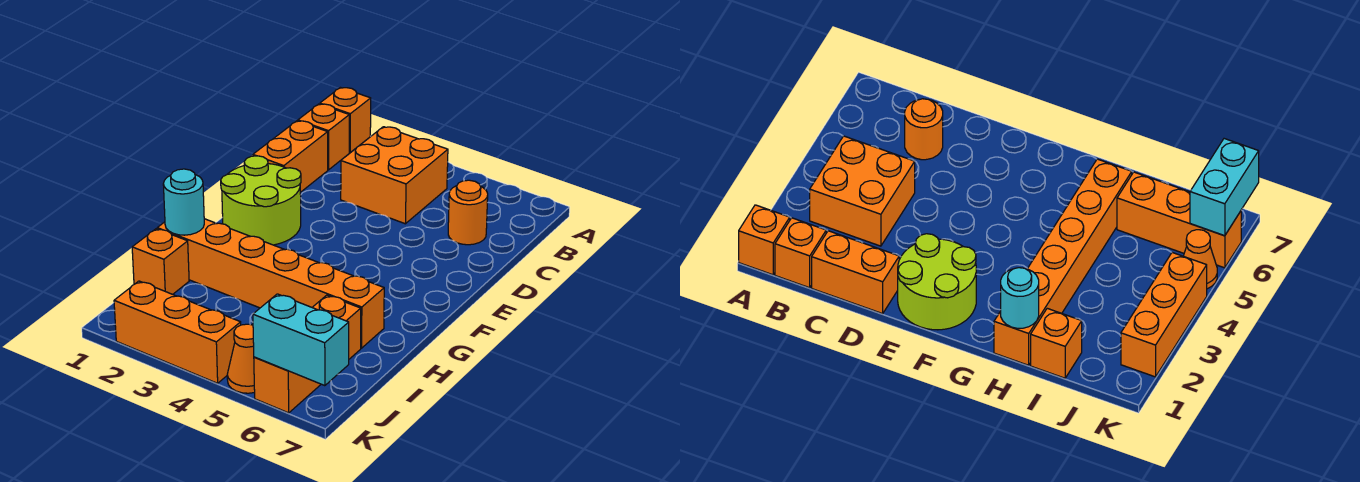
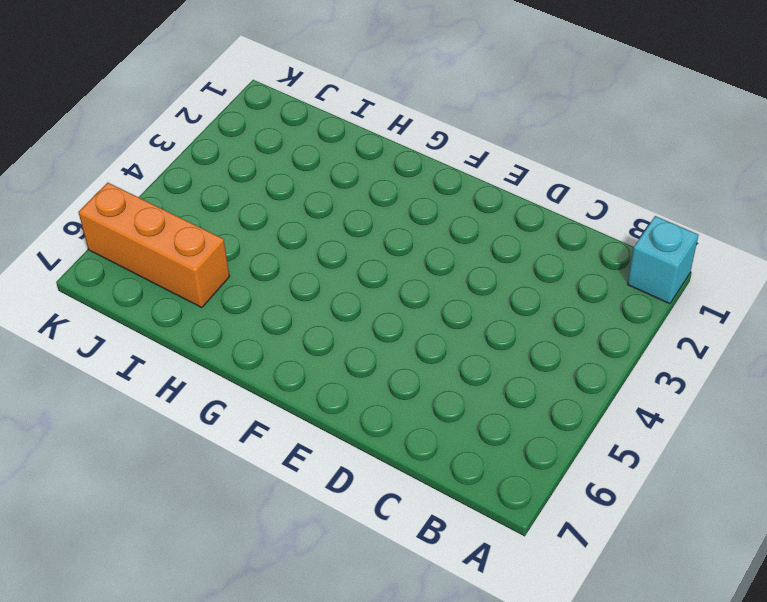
cyan 1x1 brick [627,216,699,304] -> orange 1x1 brick [320,88,371,153]
none -> orange 1x1 brick [298,104,349,170]
none -> orange 2x2 brick [341,127,448,224]
none -> orange 1x2 brick [253,121,328,192]

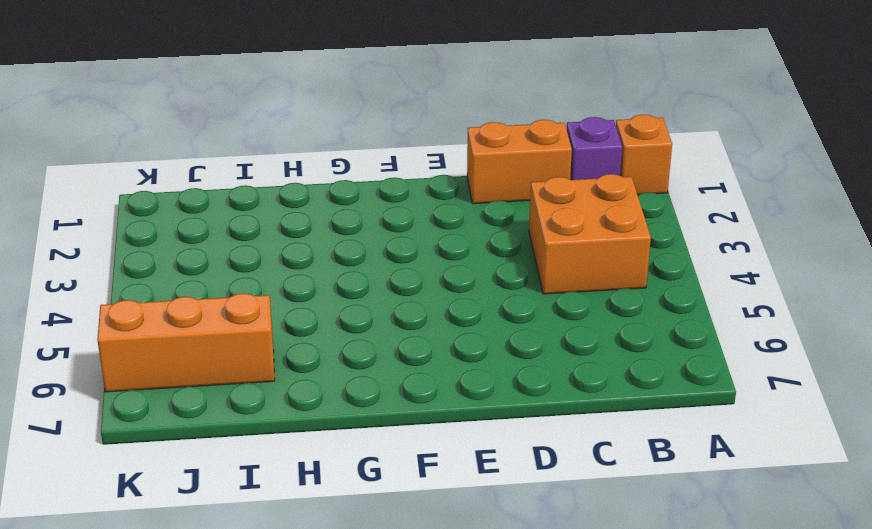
purple 1x1 brick [567,117,622,180] -> orange 1x1 brick [298,104,349,170]
none -> orange 1x1 round brick [448,180,488,245]
none -> lime 2x2 round brick [221,156,301,245]
none -> orange 1x6 brick [157,219,384,348]

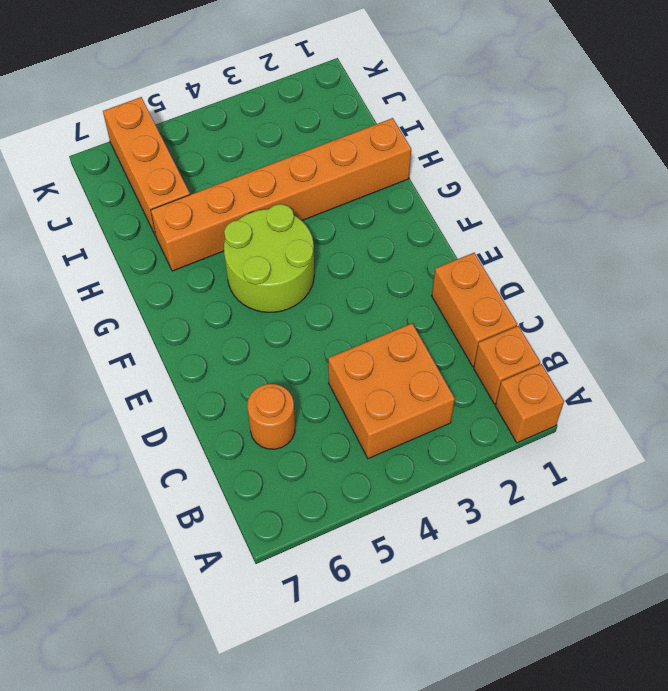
lime 2x2 round brick [224,204,314,313] -> lime 2x2 round brick moved to [221,156,301,245]
none -> orange 1x1 brick [132,229,189,294]
none -> orange 1x3 brick [114,281,241,383]
none -> orange 1x1 cone [227,324,255,393]

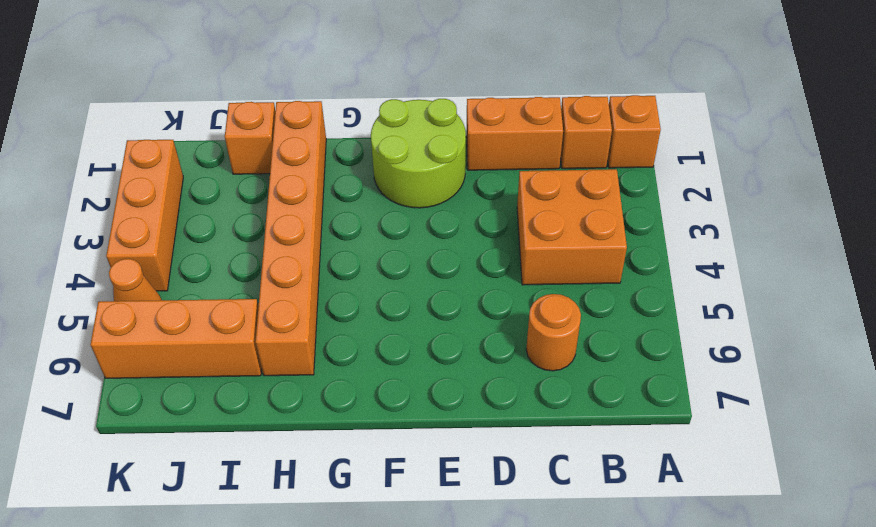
none -> cyan 1x1 round brick [163,169,204,235]
none -> cyan 1x2 brick [253,294,349,386]

